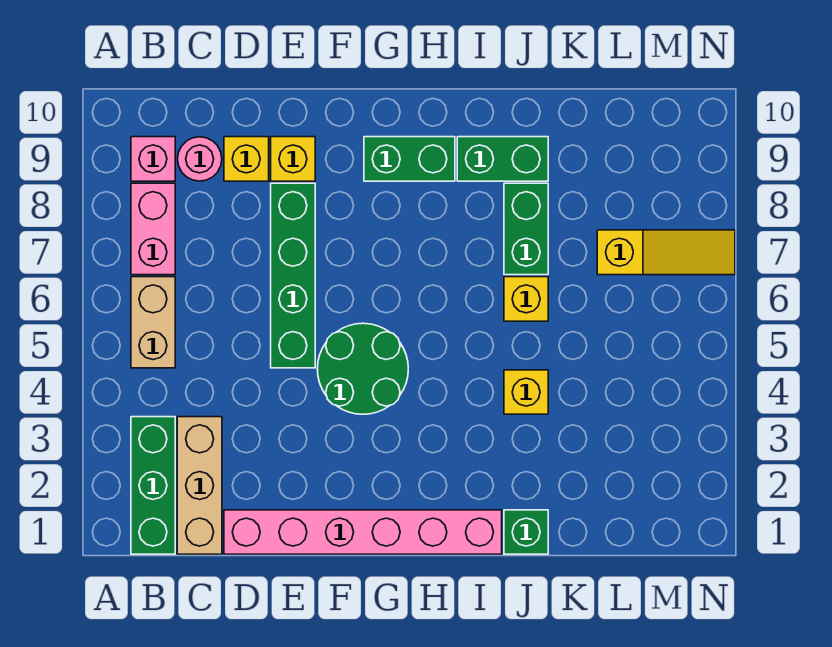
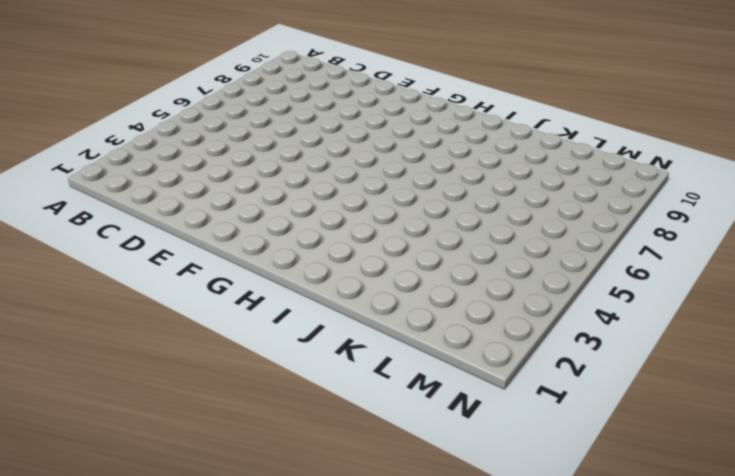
none -> green 1x3 brick [131,417,175,554]
none -> tan 1x2 brick [131,277,175,368]
none -> pink 1x2 brick [131,183,175,275]

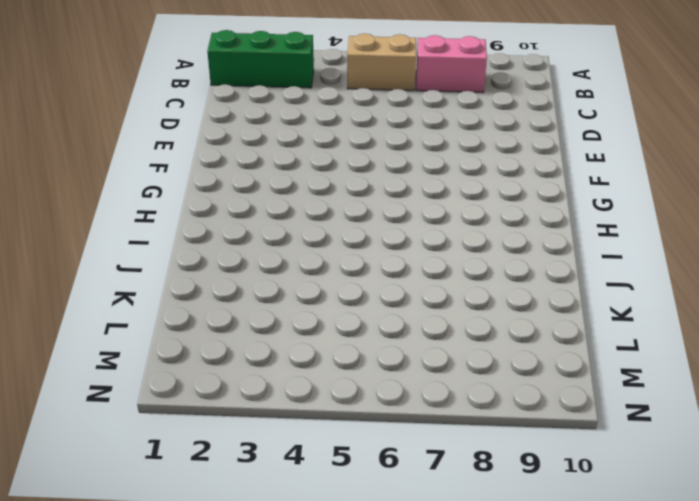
none -> pink 1x1 brick [131,137,175,181]
none -> tan 1x3 brick [177,417,222,554]
none -> pink 1x1 round brick [178,137,222,181]

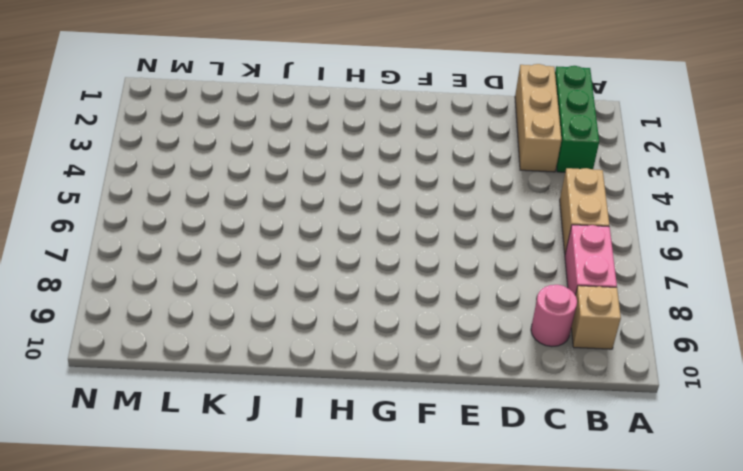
tan 1x1 brick [571,286,621,349] -> pink 1x1 brick [131,137,175,181]
none -> pink 1x6 brick [224,510,502,554]
none -> yellow 1x1 brick [224,137,269,181]
none -> green 1x4 brick [271,183,315,368]

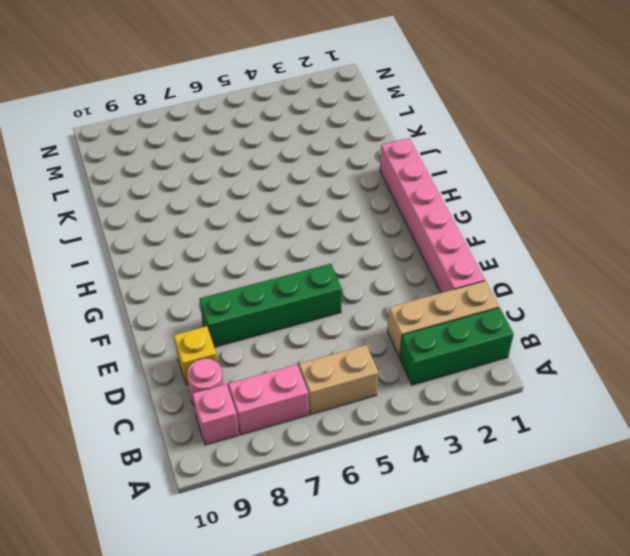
none -> yellow 1x1 brick [271,137,315,181]
none -> green 2x2 round brick [317,323,408,414]
none -> green 1x2 brick [364,137,455,181]

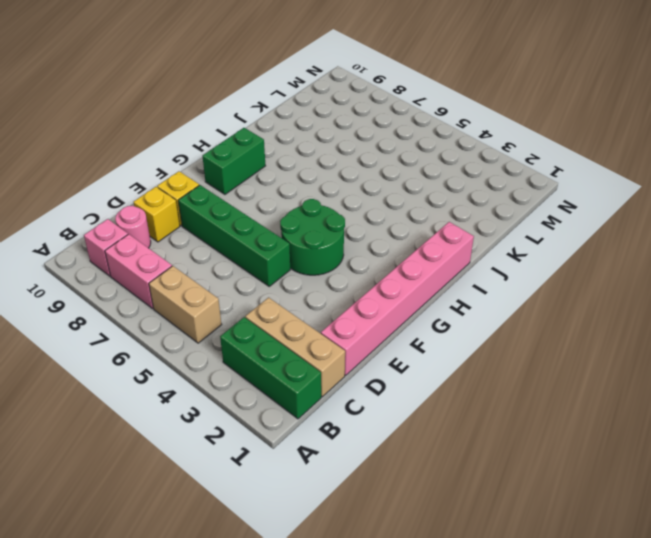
none -> green 1x2 brick [457,137,548,181]
none -> green 1x1 brick [504,510,548,554]
none -> yellow 1x1 brick [504,370,548,414]

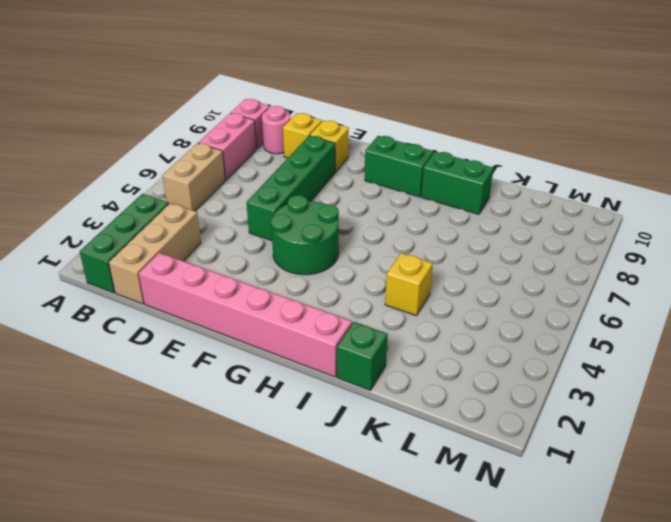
none -> yellow 1x1 brick [504,277,548,321]
none -> green 1x2 brick [504,183,548,275]
none -> yellow 1x3 slope [597,230,735,275]

